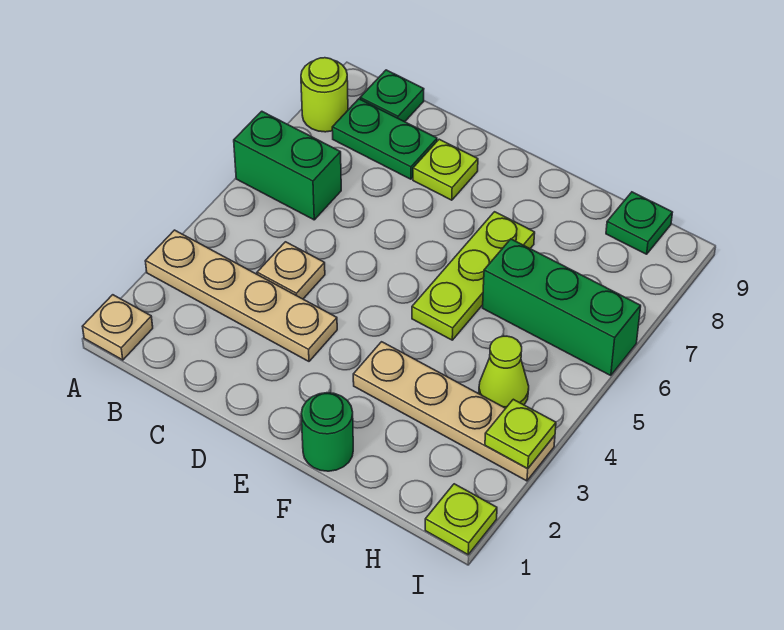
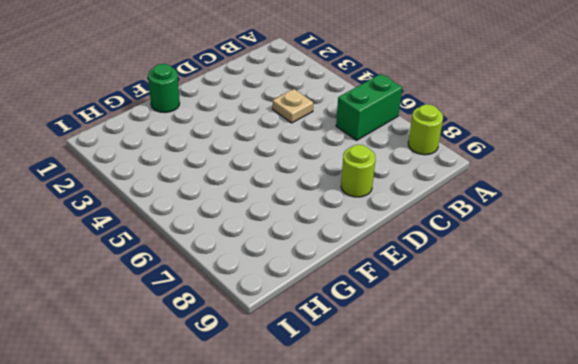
lime 1x1 round brick [341,145,375,197] -> lime 1x1 plate [413,139,478,200]
none -> tan 1x1 plate [82,295,153,360]
none -> tan 1x4 plate [145,230,337,361]
none -> green 1x2 plate [332,99,437,179]

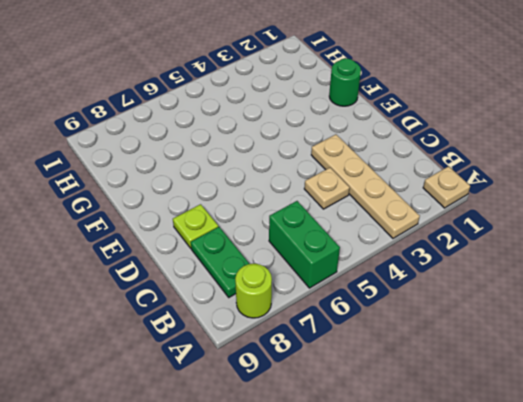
none -> green 1x1 plate [360,70,424,122]
none -> tan 1x4 plate [353,342,555,481]
none -> lime 1x3 plate [412,212,535,340]

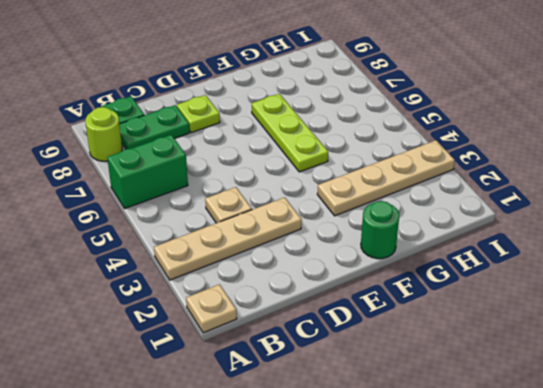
none -> green 1x3 brick [483,239,641,376]
none -> lime 1x1 cone [479,336,529,408]
none -> green 1x1 plate [606,192,673,254]

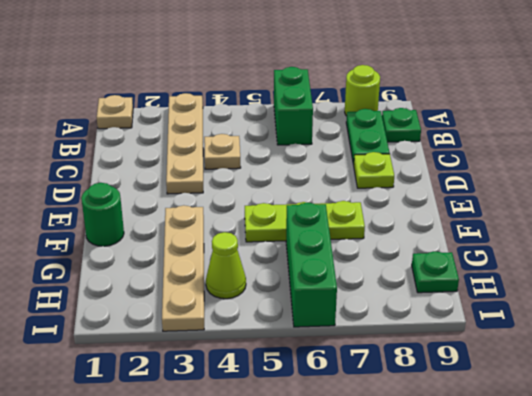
none -> lime 1x1 plate [425,484,497,555]
none -> lime 1x1 plate [485,399,556,469]

